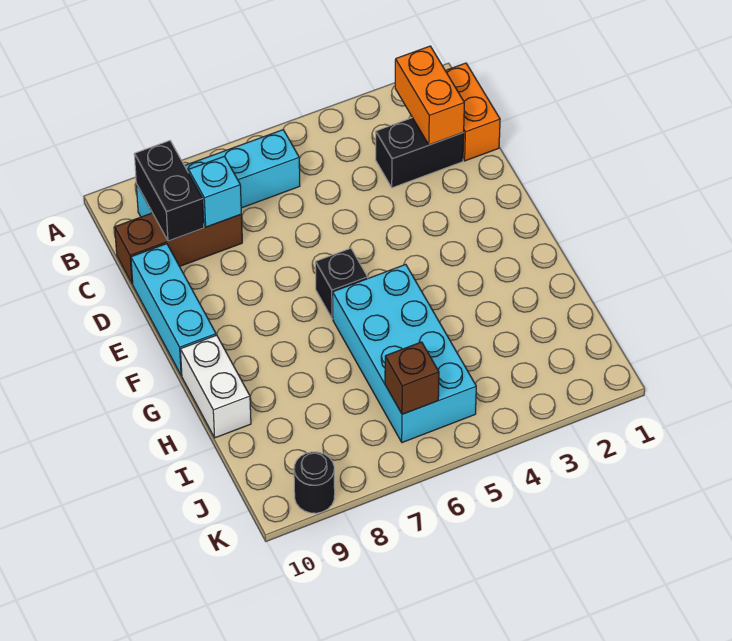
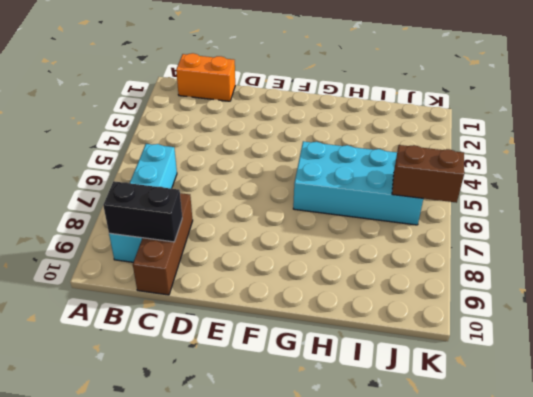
brown 1x2 brick [392,145,464,203] -> brown 1x1 brick [385,342,439,414]
none -> black 1x2 brick [376,118,464,188]
none -> cyan 1x3 brick [131,244,216,375]
none -> black 1x1 brick [315,248,368,319]

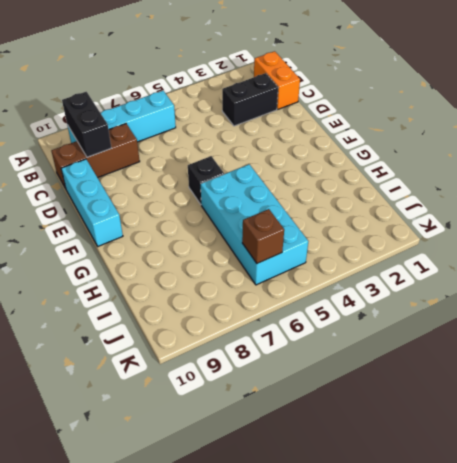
none -> white 1x2 brick [180,335,251,438]
none -> black 1x1 round brick [294,452,335,513]
none -> orange 1x2 brick [395,46,464,145]

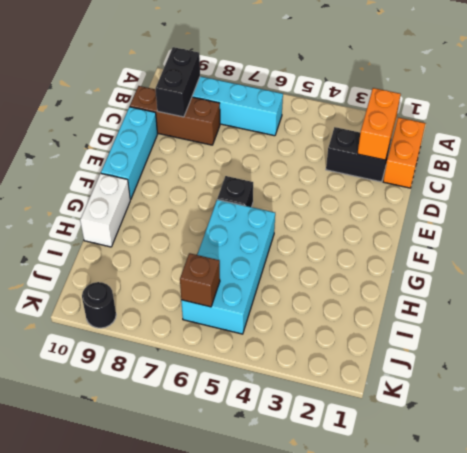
none -> cyan 1x1 brick [189,156,241,227]

